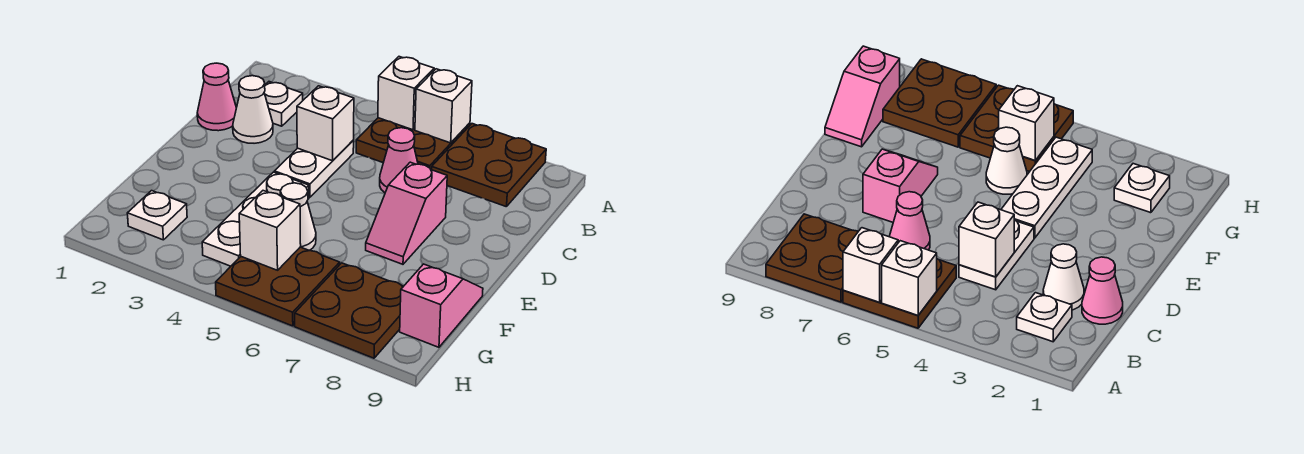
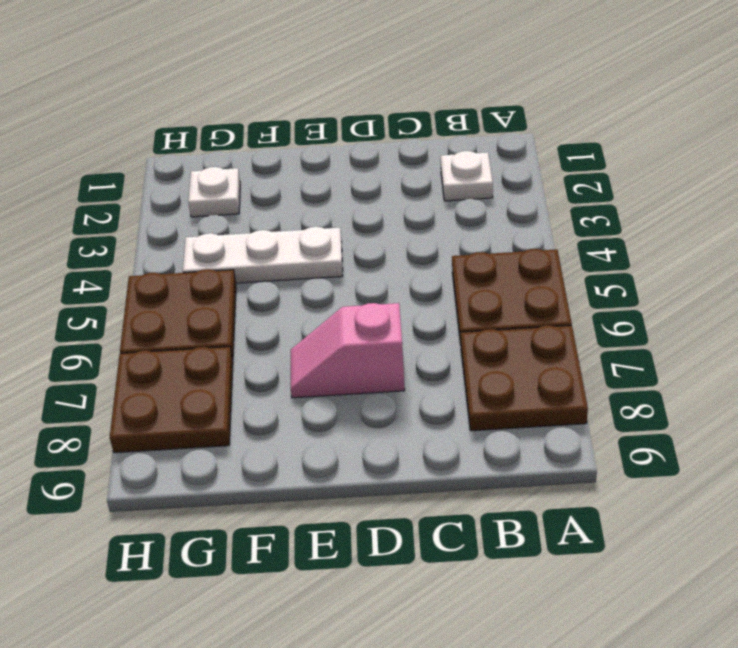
none -> pink 1x1 cone [197,63,236,131]
none -> white 1x1 cone [233,76,273,143]
none -> white 1x2 plate [274,140,354,197]

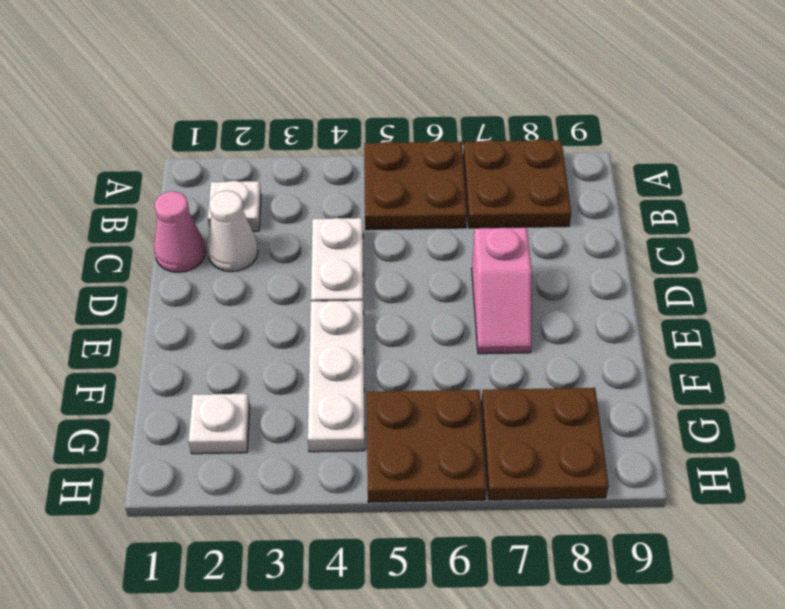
none -> pink 1x1 cone [380,128,418,193]
none -> white 1x1 cone [280,183,316,251]
none -> pink 1x2 slope [400,264,483,347]

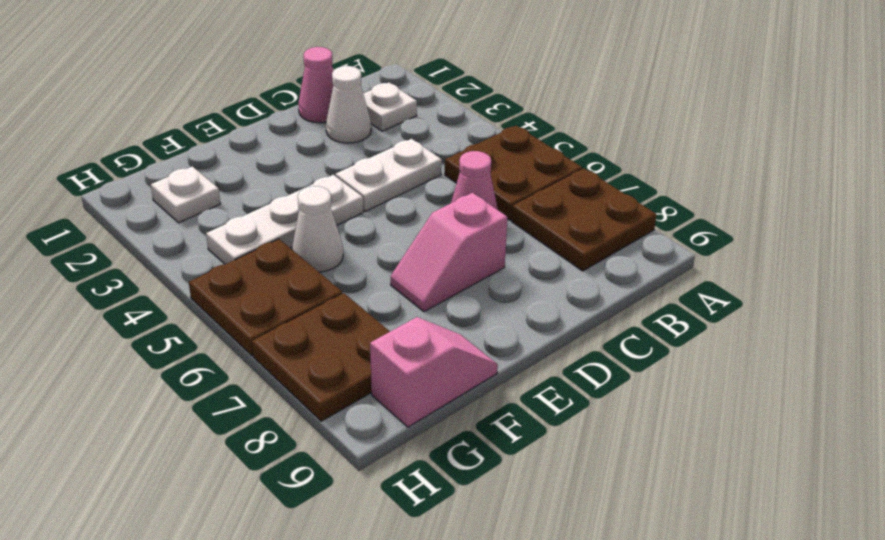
none -> white 1x1 brick [378,57,434,130]
none -> white 1x1 brick [415,69,472,143]
none -> white 1x1 brick [297,86,354,161]

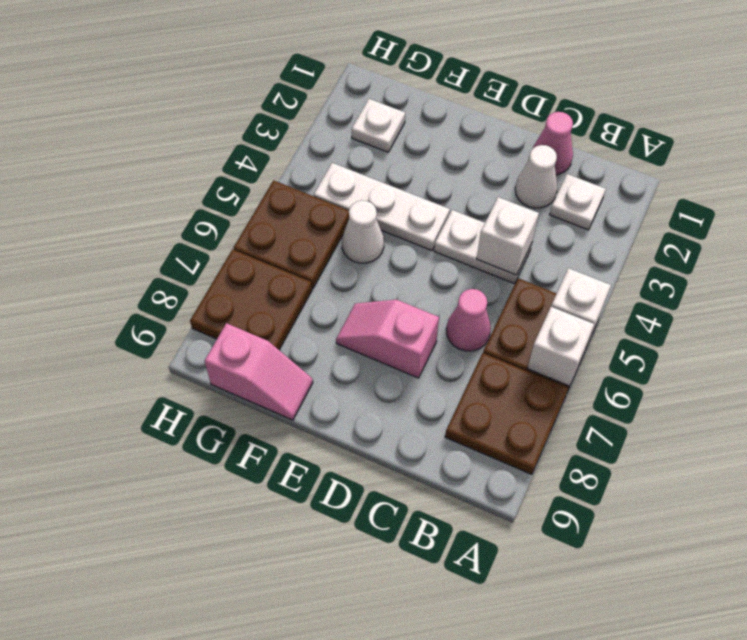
none -> white 1x1 brick [239,191,301,270]

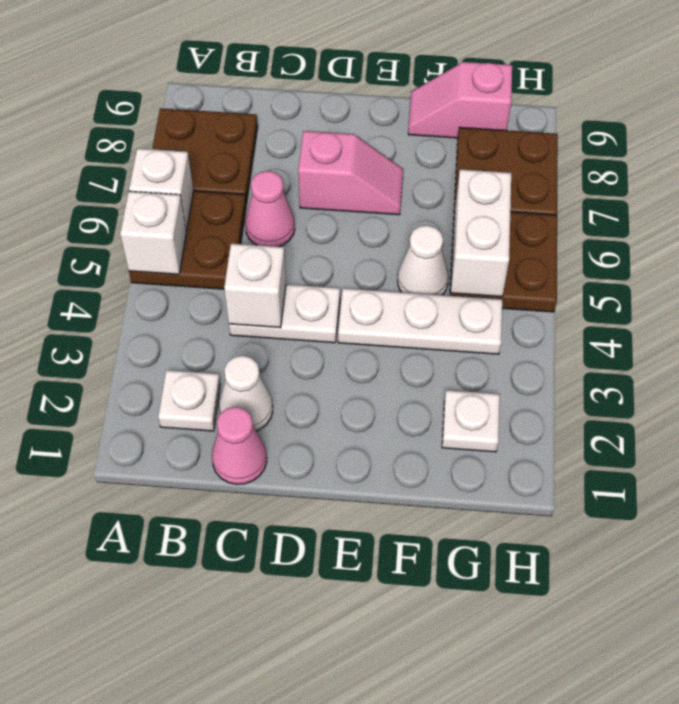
white 1x2 brick [451,169,511,297] -> white 1x1 brick [239,191,301,270]

